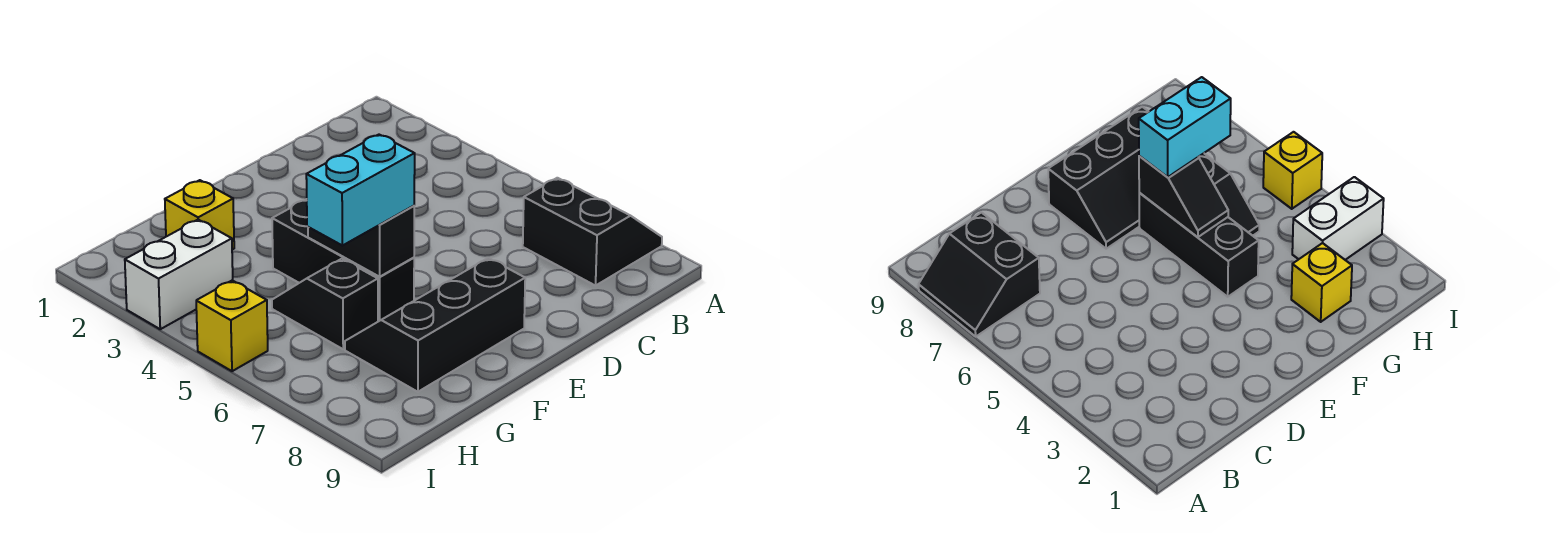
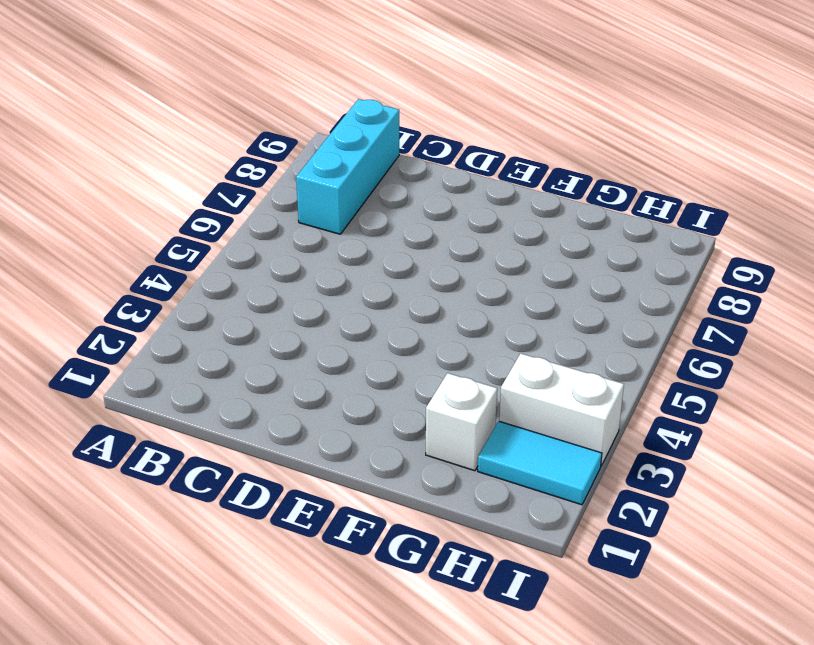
cyan 1x3 brick [296,99,399,234] -> black 2x2 slope [523,178,662,286]
white 1x1 brick [426,373,497,471] -> yellow 1x1 brick [165,180,234,250]
cyan 1x2 tile [478,421,602,505] -> none
none -> black 2x3 slope [345,258,525,392]
none -> black 1x3 brick [272,199,414,322]

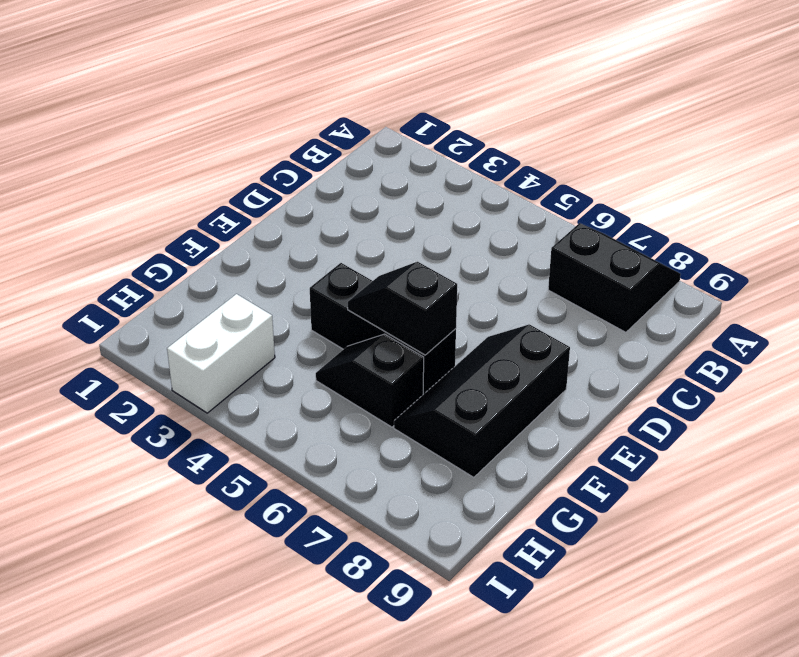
none -> yellow 1x1 brick [165,180,234,250]
none -> yellow 1x1 brick [196,280,268,371]

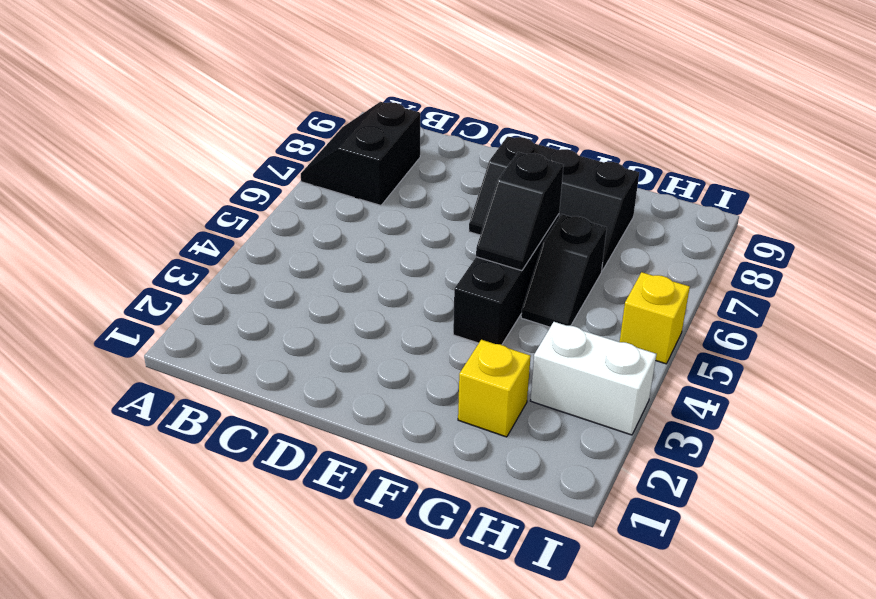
none -> cyan 1x2 brick [306,135,415,246]

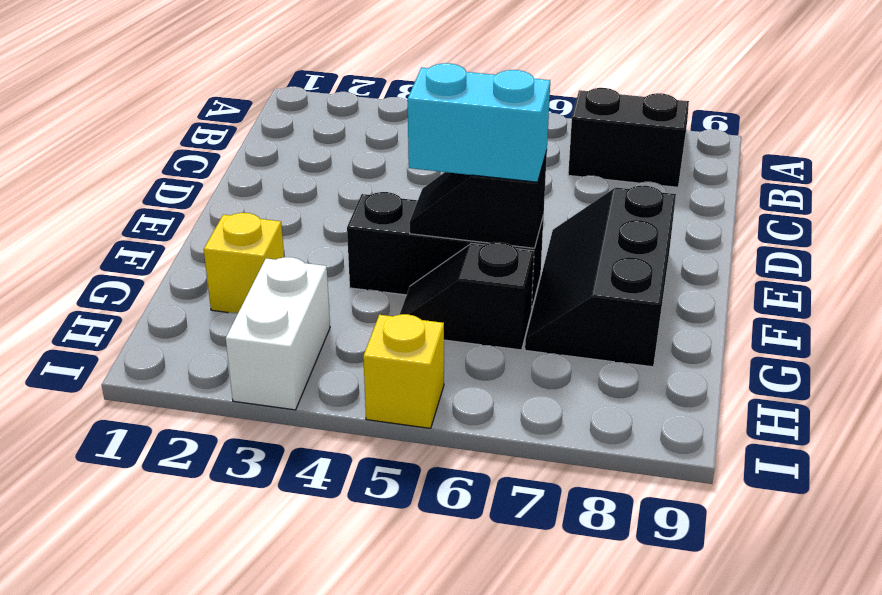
cyan 1x2 brick [408,63,550,182] -> cyan 1x2 brick turned to [306,135,415,246]

